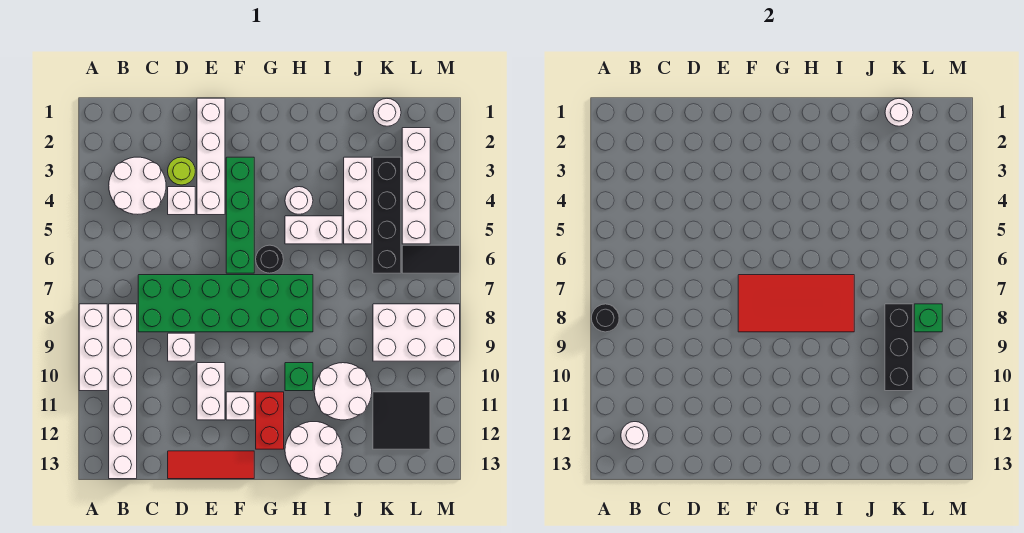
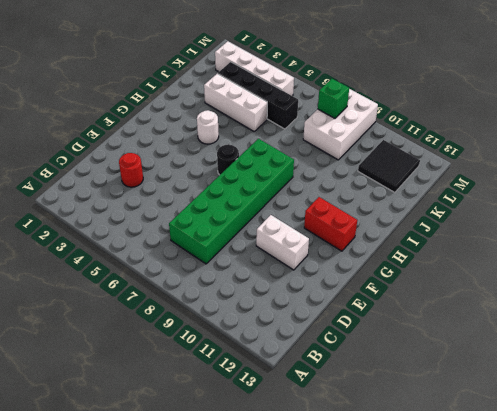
red 1x1 round brick [119,153,143,187] -> lime 1x1 round brick [168,157,195,185]
none -> white 1x3 brick [79,304,107,391]
none -> white 2x2 round brick [109,157,166,214]
none -> white 1x6 brick [109,304,137,479]
none -> white 1x1 brick [168,187,195,215]

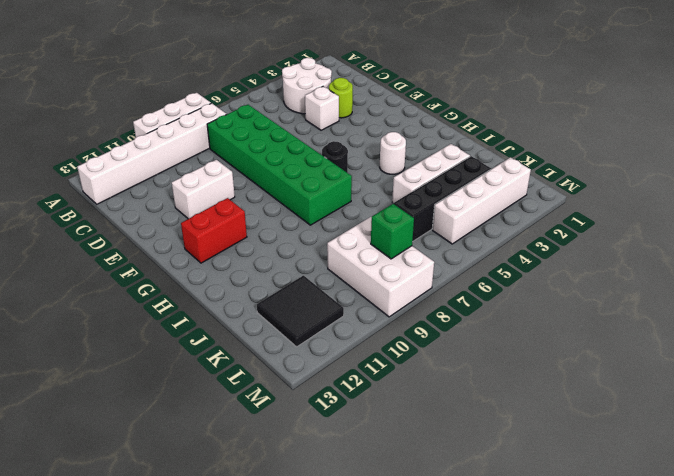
none -> white 1x1 brick [168,333,195,361]
none -> red 1x3 tile [168,451,254,479]
none -> white 1x4 brick [197,98,225,215]
none -> green 1x4 brick [226,157,254,273]

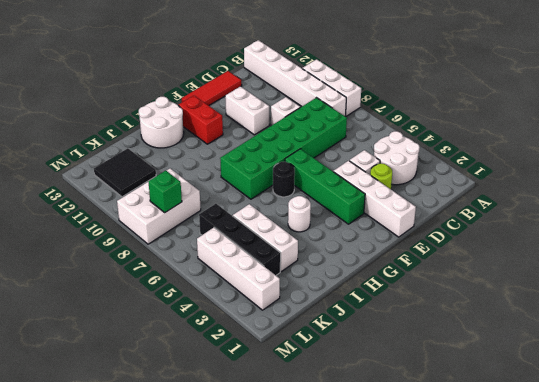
none -> white 1x1 brick [226,392,254,420]
none -> white 1x2 brick [285,216,342,244]
none -> green 1x1 brick [285,363,313,391]
none -> white 2x2 round brick [314,363,372,420]

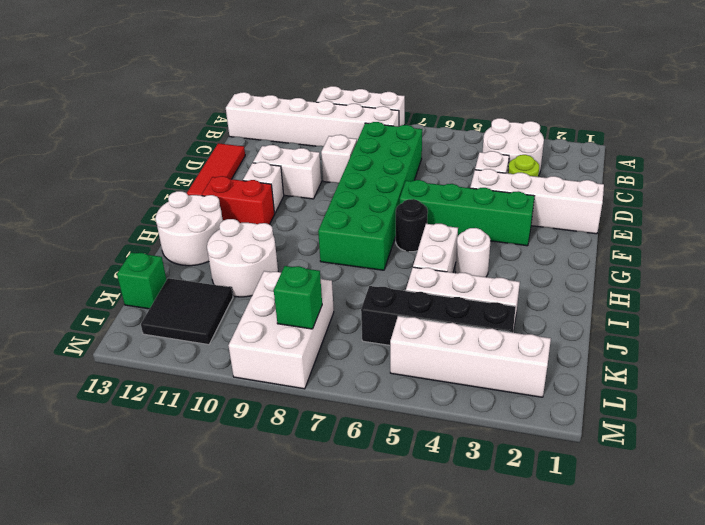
green 1x1 brick [117,253,167,309] -> green 1x1 brick moved to [285,363,313,391]
none -> white 1x1 round brick [373,99,401,126]
none -> black 1x2 tile [402,245,460,273]
none -> black 1x1 round brick [592,304,619,332]
none -> white 1x1 round brick [621,422,649,449]

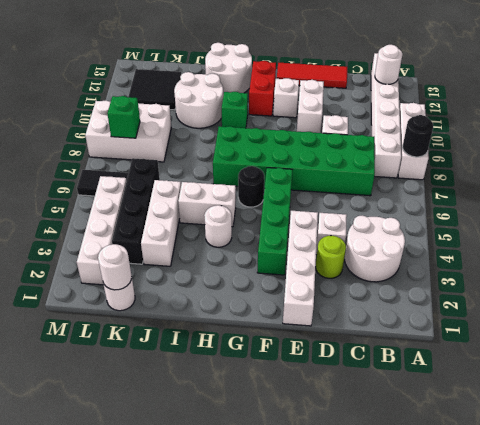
none -> red 2x4 tile [738,275,854,332]
none -> black 1x3 brick [885,304,913,391]

